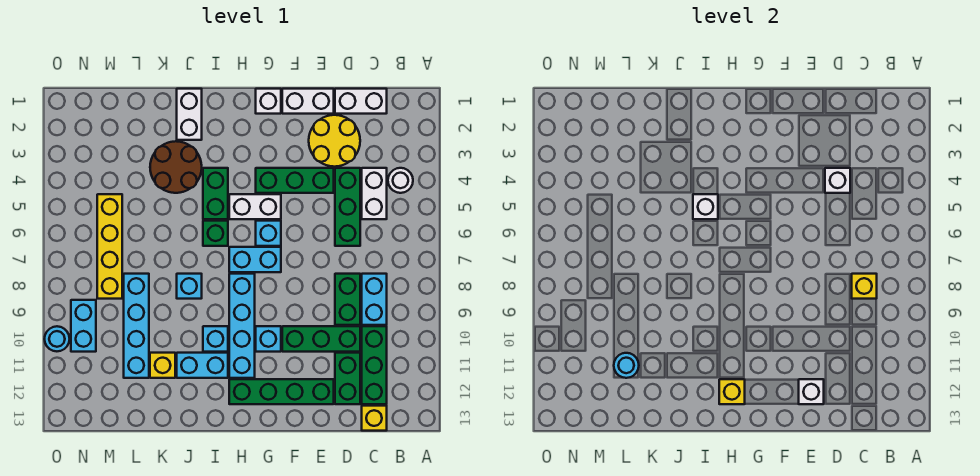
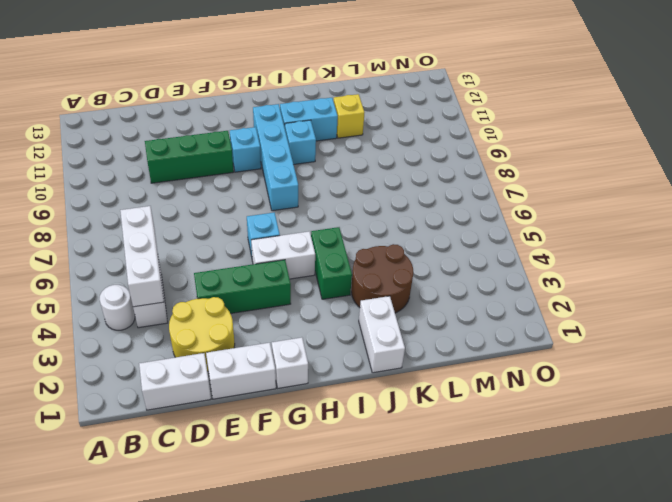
white 1x3 brick [120,206,164,307] -> none
none -> cyan 1x2 brick [362,274,387,325]
none -> green 1x3 brick [362,326,387,404]
none -> yellow 1x1 brick [362,406,387,431]
none -> green 1x3 brick [335,168,360,246]

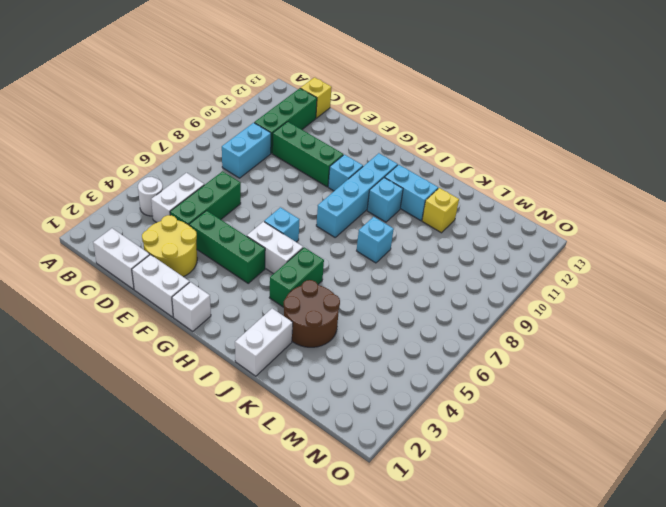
none -> green 1x2 brick [335,274,360,325]
none -> green 1x2 brick [335,353,360,404]
none -> green 1x4 brick [229,379,334,404]
none -> cyan 1x2 brick [229,247,281,272]

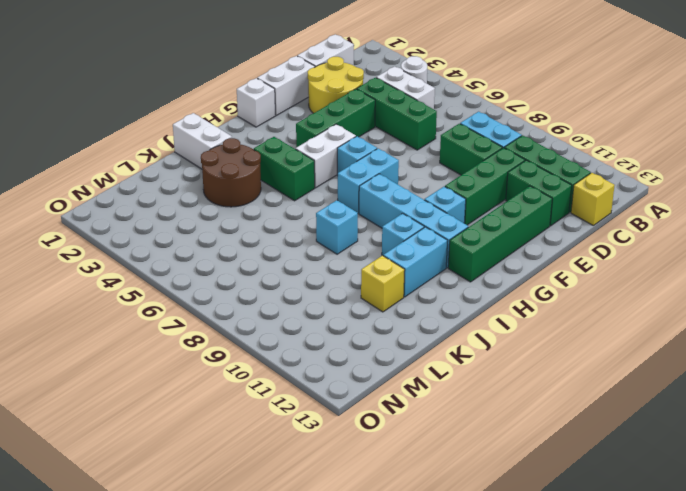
none -> green 1x1 brick [203,221,228,246]
none -> cyan 1x4 brick [124,274,149,378]
none -> yellow 1x4 brick [97,194,122,299]
none -> cyan 1x2 brick [71,300,96,352]

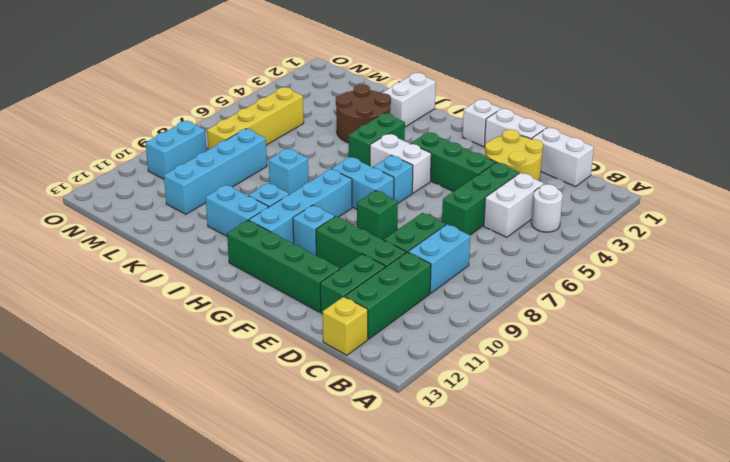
green 1x1 brick [357,190,398,240] -> green 1x1 brick moved to [203,221,228,246]
none -> yellow 1x1 brick [150,353,175,378]
none -> cyan 1x1 round brick [45,326,70,351]
none -> yellow 1x1 brick [852,274,877,299]
none -> white 1x1 brick [825,168,850,193]

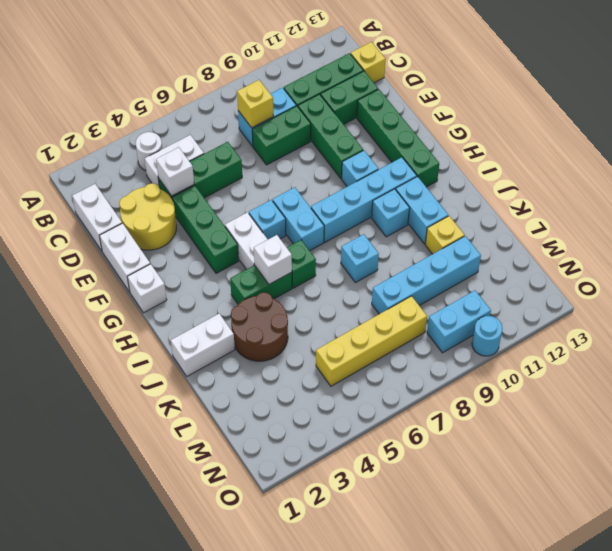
none -> white 1x1 brick [799,379,824,404]
none -> yellow 1x1 brick [719,379,745,404]
none -> cyan 1x1 round brick [614,353,639,378]

